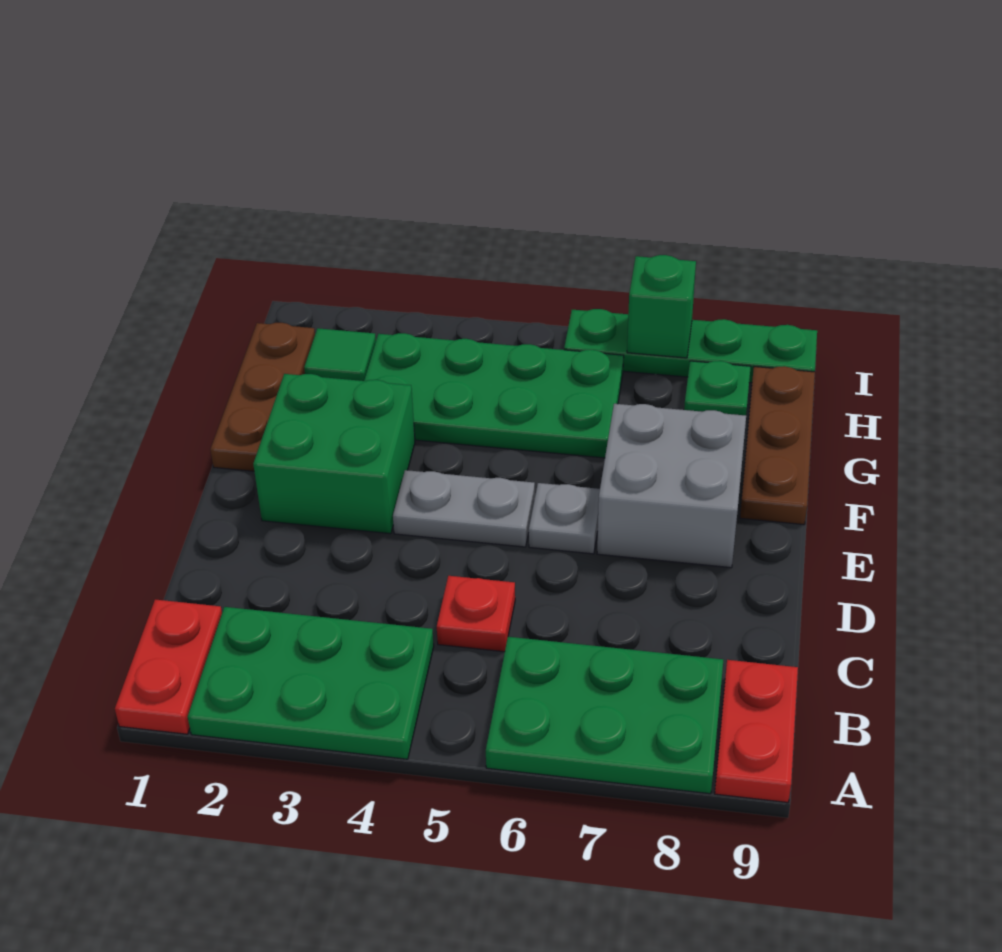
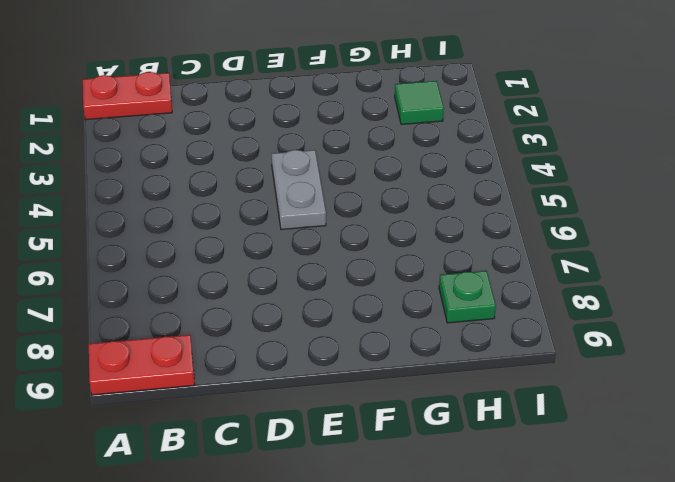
none -> green 2x3 plate [188,607,434,759]
none -> green 2x3 plate [486,637,723,794]
none -> red 1x1 plate [437,576,515,652]

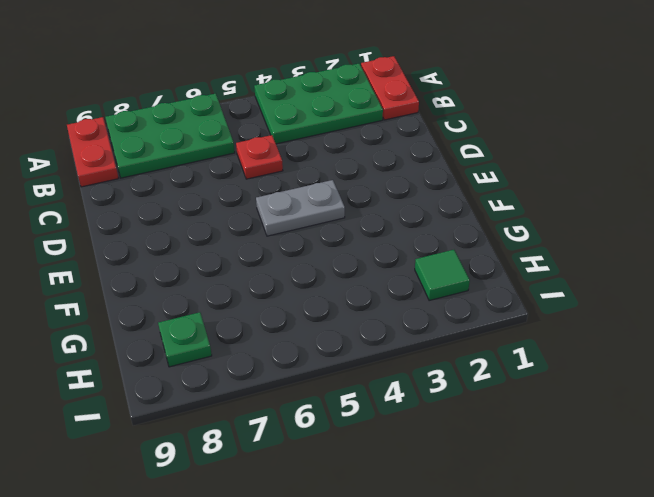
none -> green 2x2 brick [253,374,415,534]
none -> grey 1x1 plate [529,483,600,554]
none -> grey 2x2 brick [597,404,746,568]

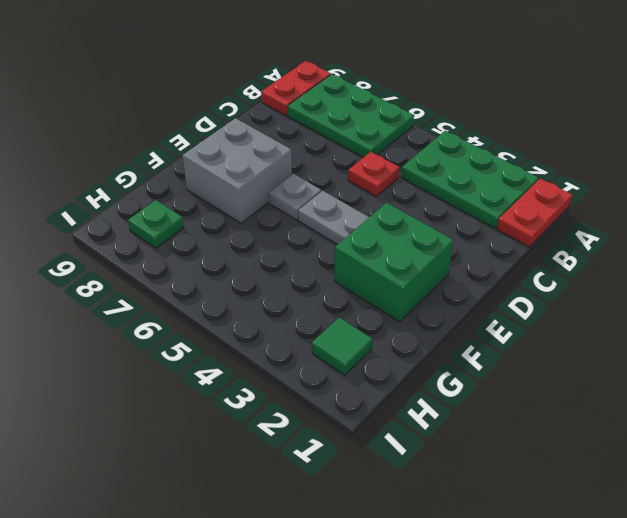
none -> brown 1x3 plate [210,323,315,471]
none -> brown 1x3 plate [740,366,815,525]
none -> green 2x4 plate [364,333,624,458]

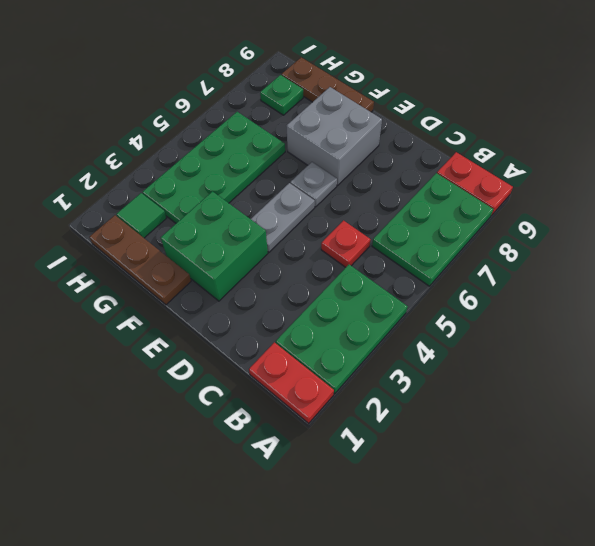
none -> green 1x4 plate [564,309,817,383]
none -> green 1x1 brick [627,255,696,358]

